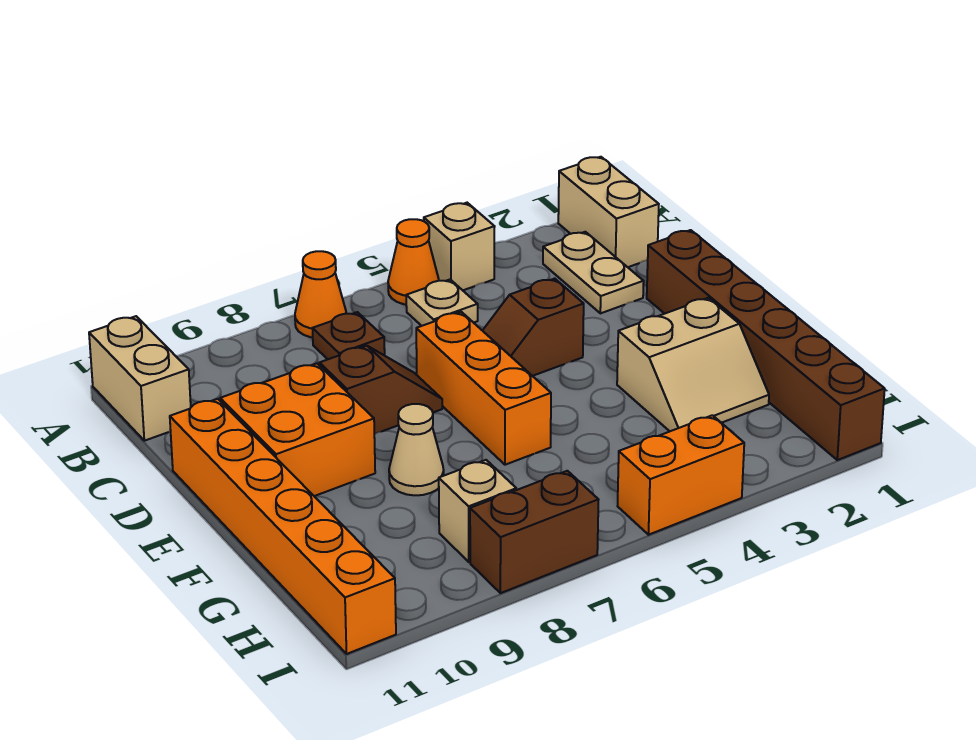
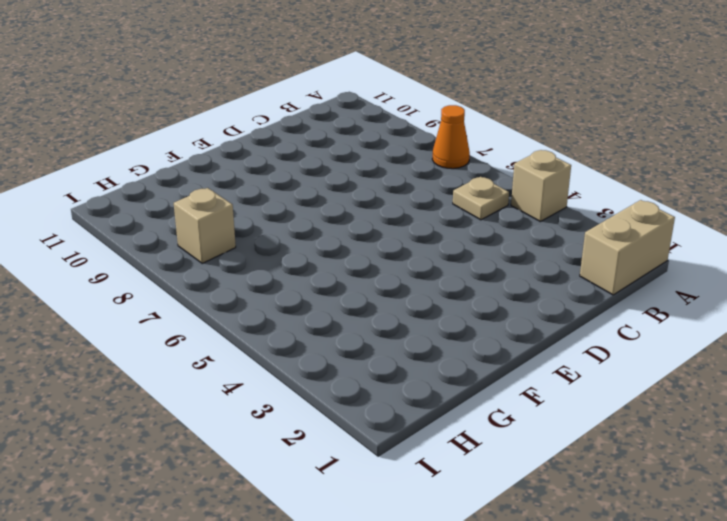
none -> orange 1x1 cone [388,219,439,305]
none -> tan 1x2 brick [89,316,191,441]
none -> tan 1x2 plate [543,232,644,313]

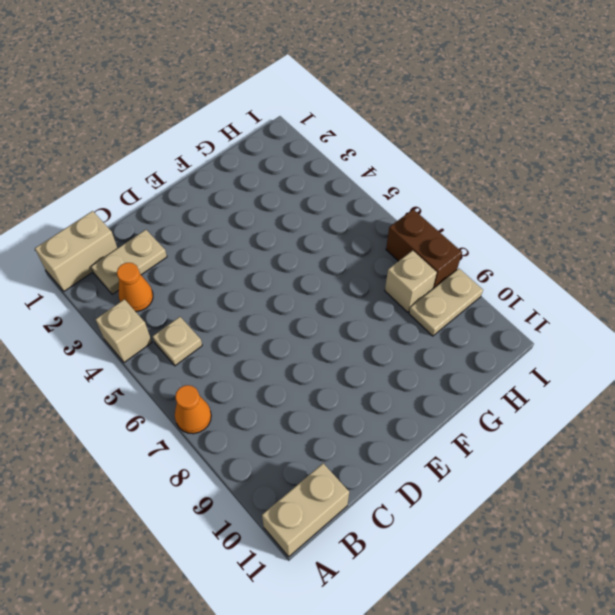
orange 1x1 cone [117,263,153,312] -> orange 1x1 cone moved to [388,219,439,305]
tan 1x2 plate [409,269,483,336] -> none
none -> brown 1x1 plate [312,312,385,359]
none -> brown 1x6 brick [647,230,885,460]
none -> brown 1x2 slope [482,279,584,376]

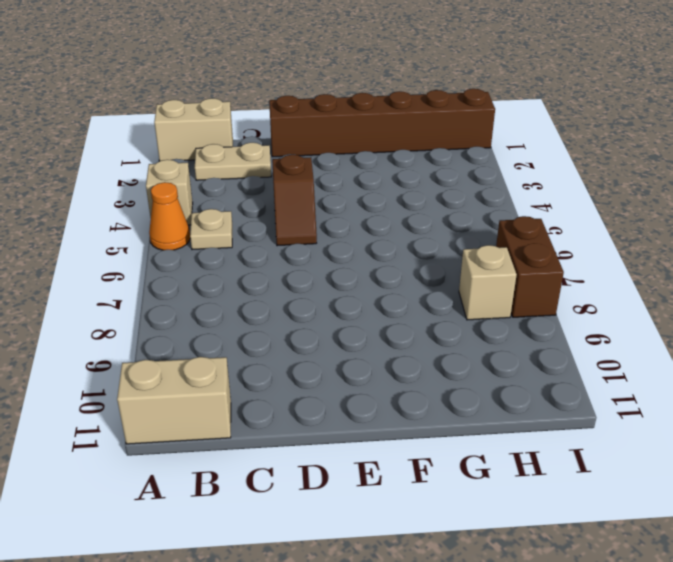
none -> orange 1x1 cone [295,251,346,338]
none -> brown 1x1 plate [312,312,385,359]
none -> orange 1x3 brick [416,312,551,465]

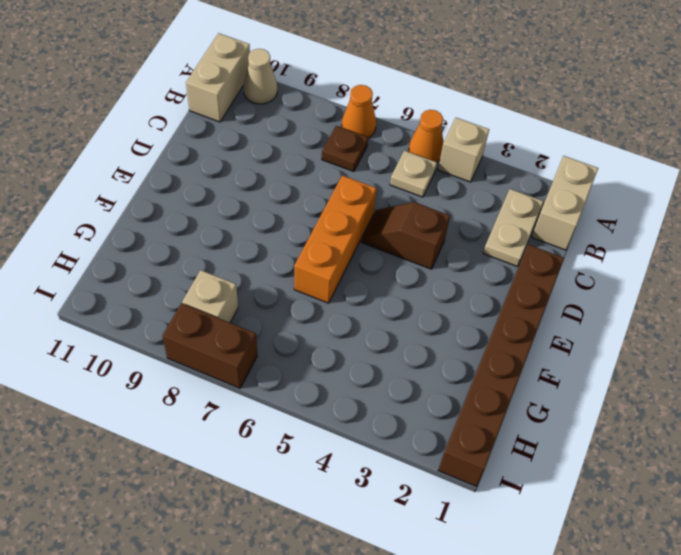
tan 1x1 cone [243,49,277,104] -> tan 1x1 cone moved to [389,404,444,495]
none -> brown 1x2 slope [319,346,442,434]
none -> orange 2x2 brick [220,364,375,496]
none -> orange 1x6 brick [170,399,396,654]

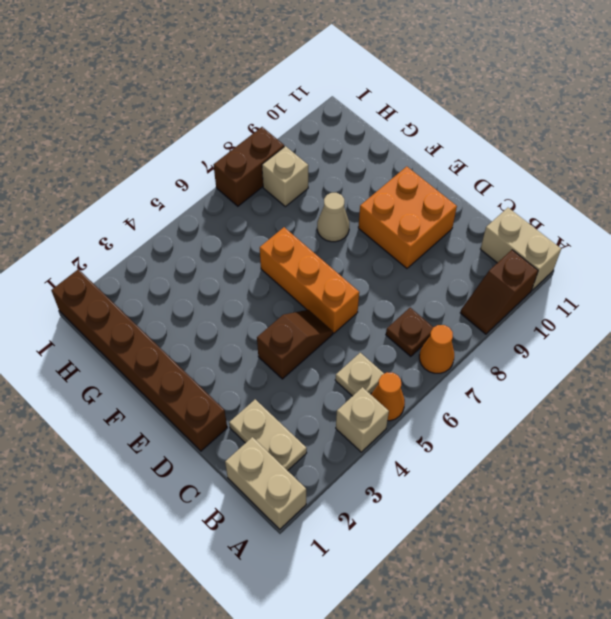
brown 1x2 slope [460,250,538,334] -> brown 1x2 slope moved to [319,346,442,434]
none -> orange 1x6 brick [170,399,396,654]
none -> tan 2x2 slope [617,298,769,431]
none -> orange 1x2 brick [618,415,744,535]

